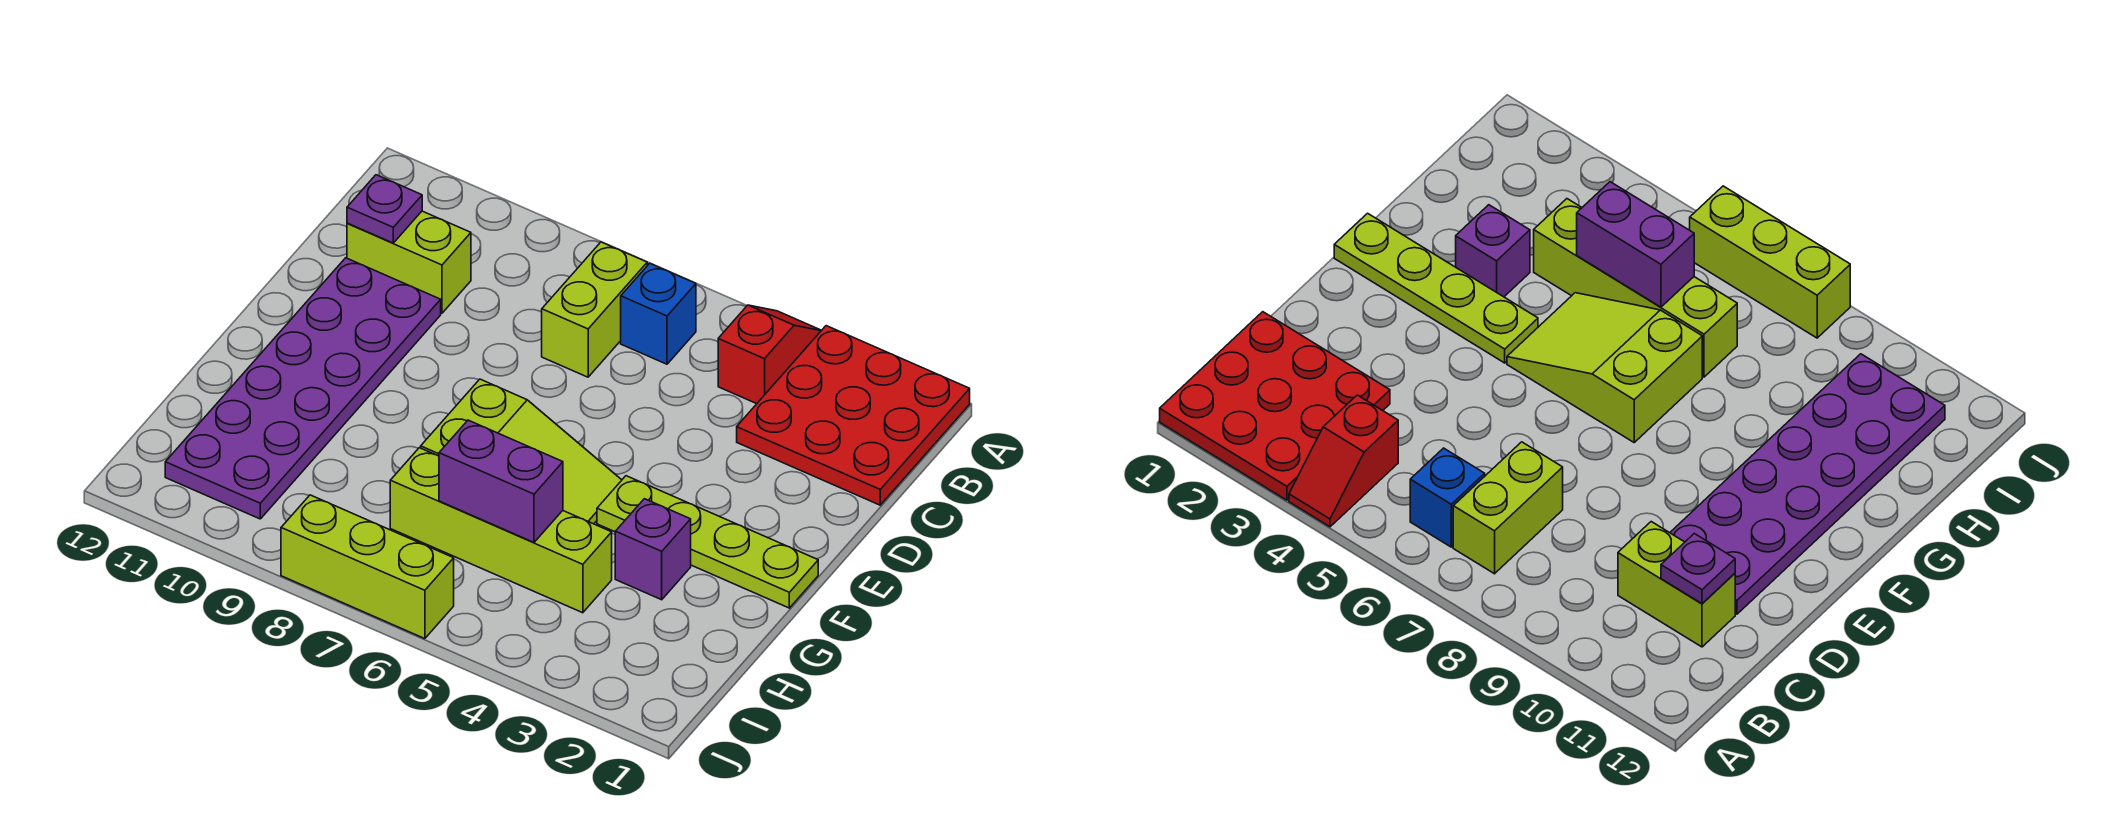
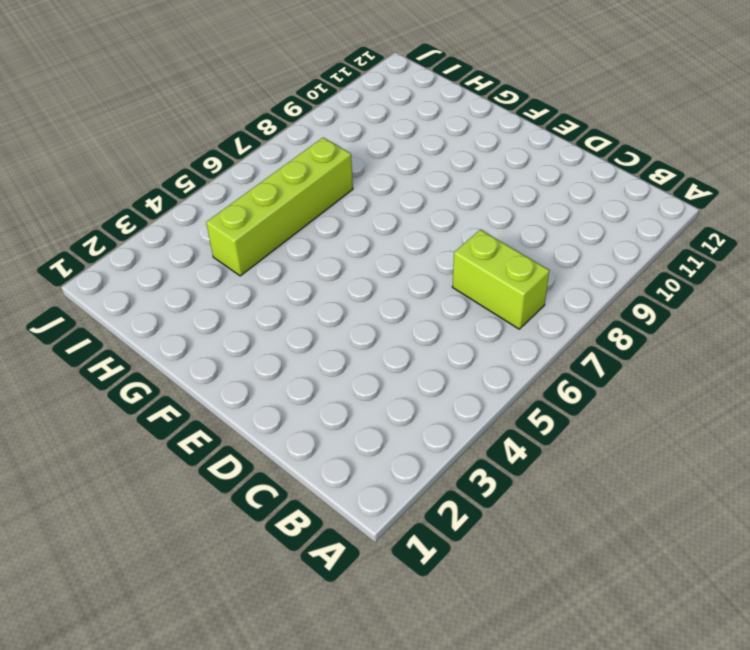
none -> red 3x3 plate [737,326,970,505]
none -> red 1x2 slope [718,305,821,404]
none -> blue 1x1 brick [621,263,696,364]

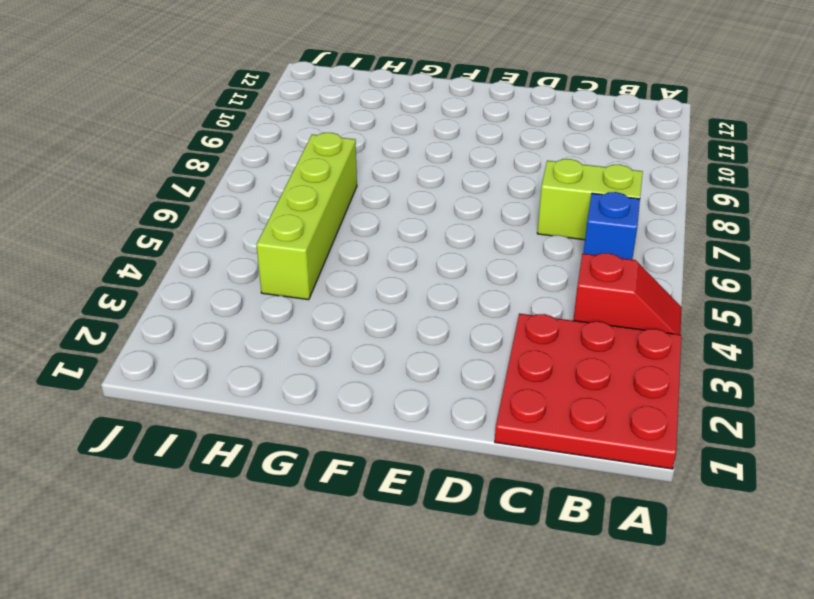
none -> lime 1x2 brick [347,211,471,313]
none -> purple 2x6 plate [165,258,441,519]
none -> lime 1x4 plate [597,476,818,608]

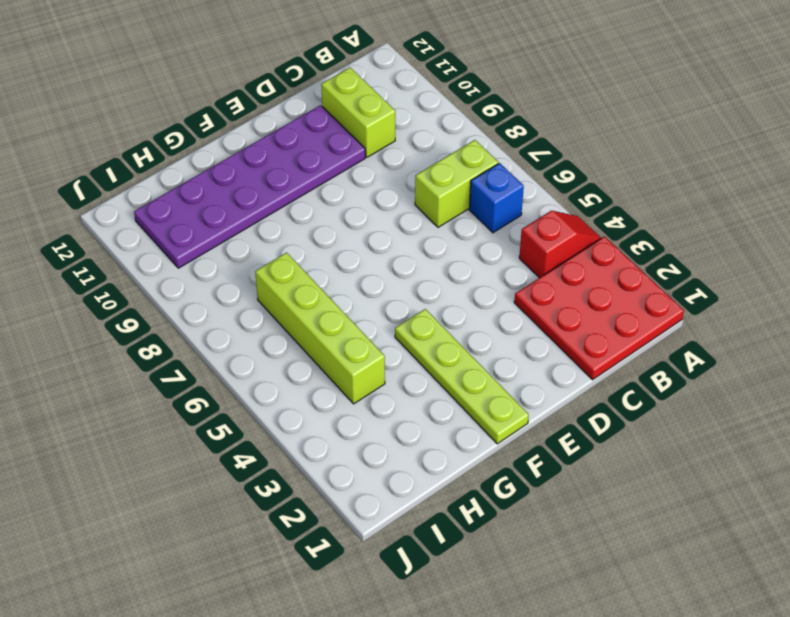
none -> lime 2x3 slope [421,379,622,524]
none -> purple 1x1 brick [615,499,691,600]
none -> lime 1x3 brick [281,495,454,639]

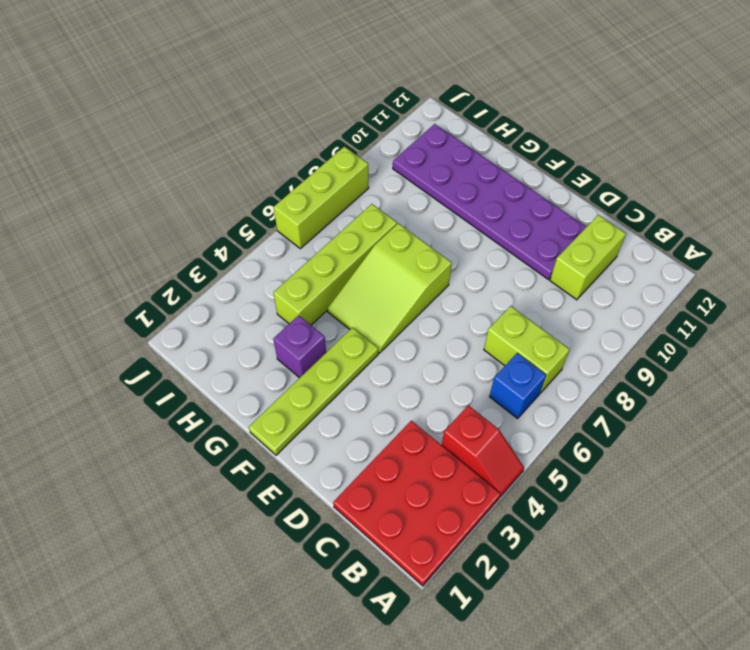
none -> purple 1x1 plate [347,175,422,243]
none -> purple 1x2 brick [439,420,563,542]

